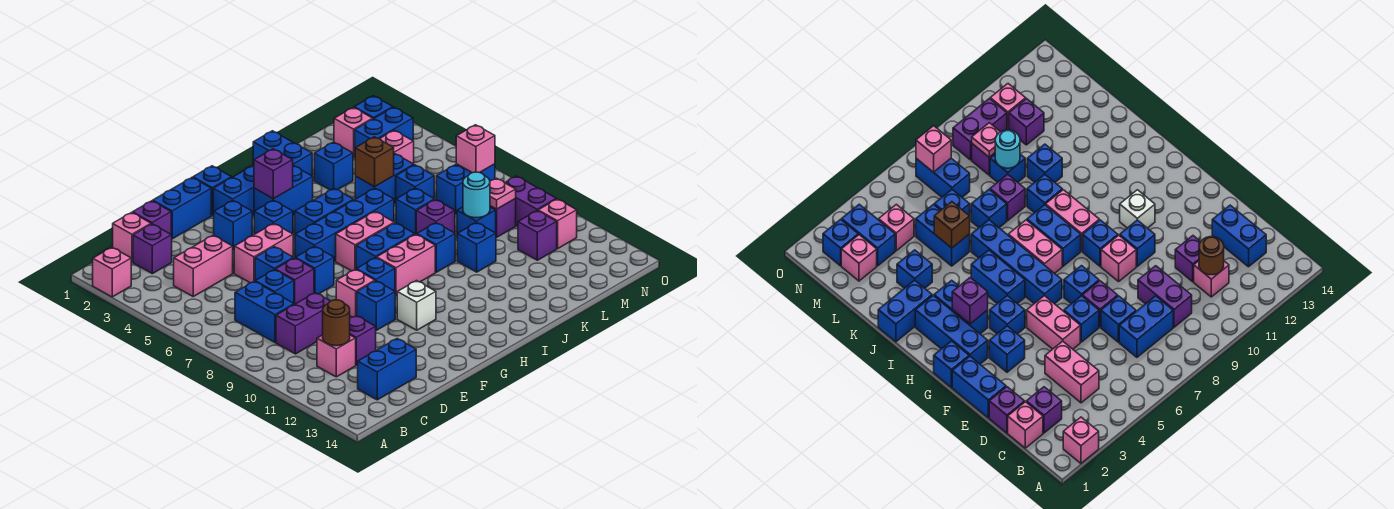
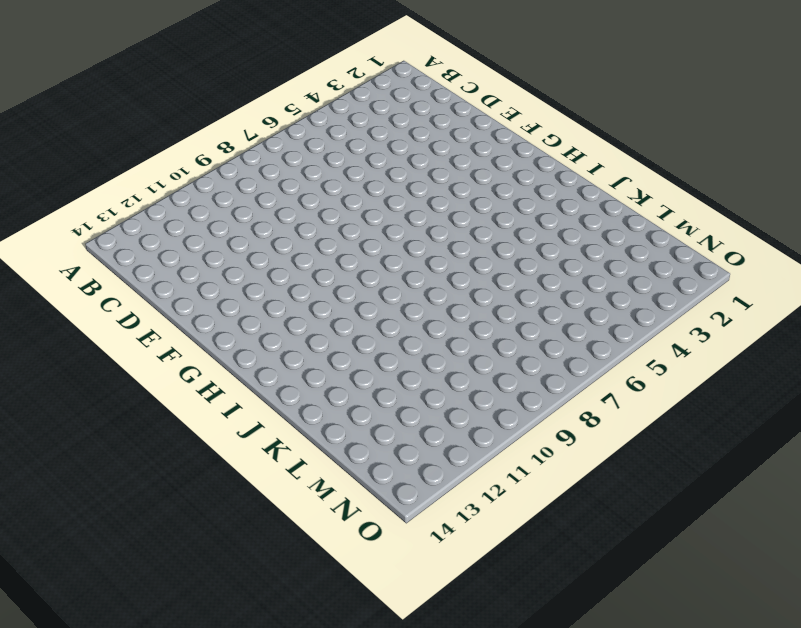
none -> pink 1x1 brick [93,247,131,297]
none -> pink 1x1 brick [113,212,151,262]
none -> purple 1x1 brick [133,224,172,274]
none -> pink 1x2 brick [174,235,233,296]

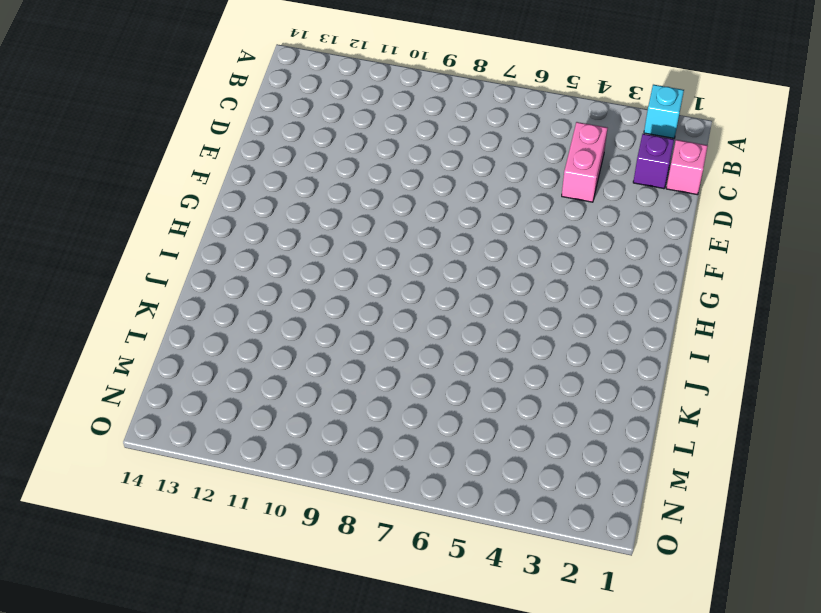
cyan 1x1 brick [644,85,684,138] -> pink 1x1 brick [93,247,131,297]
none -> blue 1x2 brick [235,281,294,342]
none -> purple 1x2 brick [276,293,330,354]
none -> pink 1x1 brick [317,335,356,377]
none -> blue 1x2 brick [358,339,416,400]

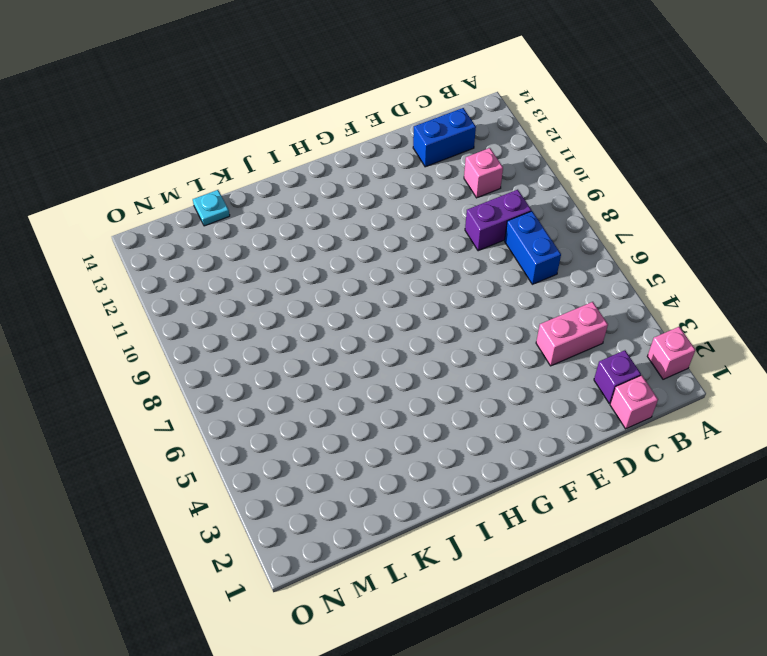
cyan 1x1 plate [193,190,230,226] -> none
none -> purple 1x1 brick [133,201,171,234]
none -> blue 1x1 brick [255,270,294,303]
none -> purple 1x1 brick [350,315,376,365]
none -> blue 1x2 brick [153,178,211,239]

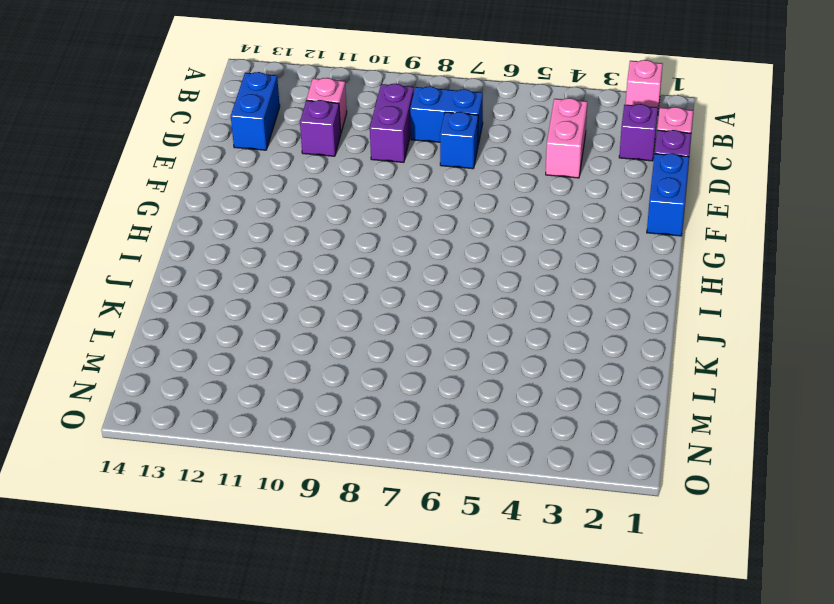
none -> pink 1x2 brick [234,223,293,283]
none -> blue 1x1 brick [255,247,293,281]
none -> purple 1x1 brick [275,258,314,304]
none -> blue 1x1 brick [214,201,252,250]

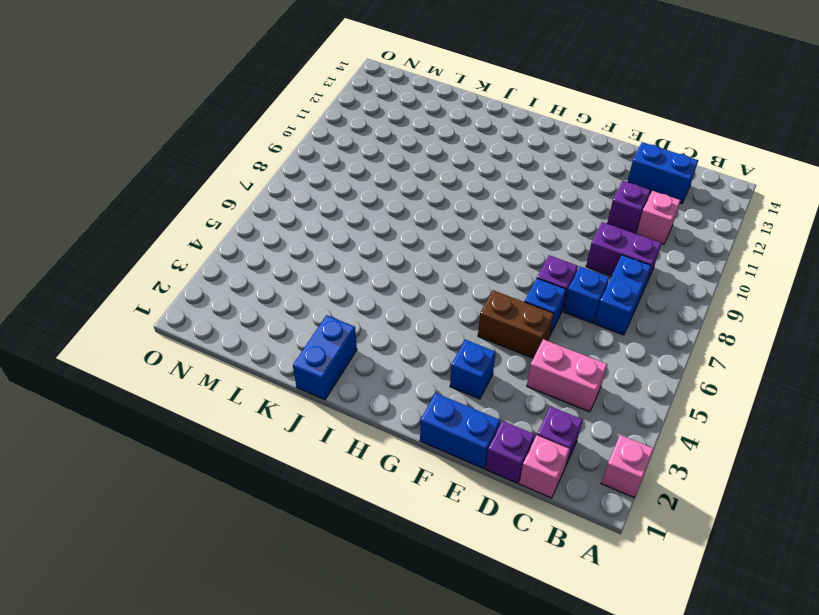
brown 1x2 brick [478,290,554,358] -> pink 1x2 brick [234,223,293,283]
none -> blue 1x1 brick [296,246,334,294]
none -> pink 1x1 brick [336,269,375,317]
none -> blue 1x1 brick [357,281,395,330]
none -> blue 1x1 brick [193,166,232,215]

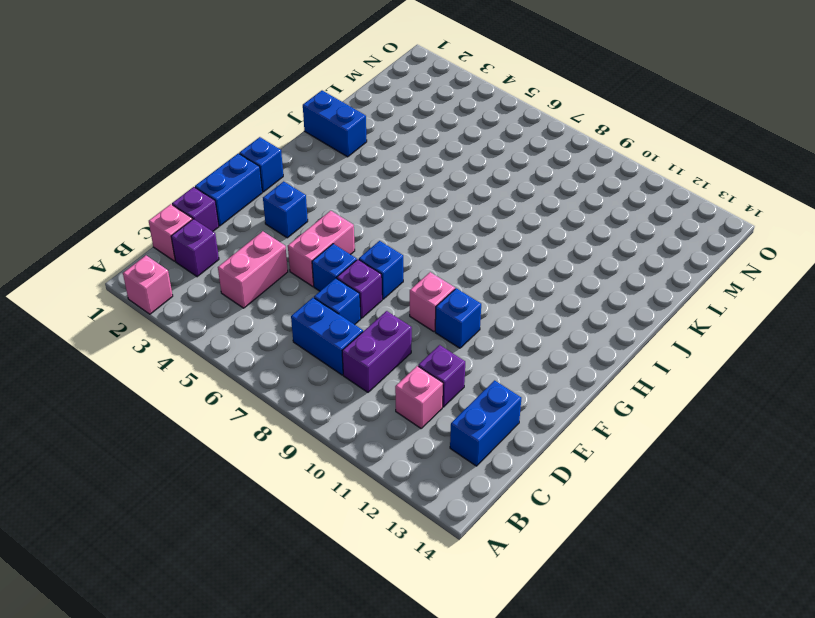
none -> blue 1x3 brick [213,165,254,216]
none -> blue 1x1 brick [254,200,293,234]
none -> blue 1x4 brick [295,188,394,262]
none -> blue 1x1 brick [356,258,395,291]

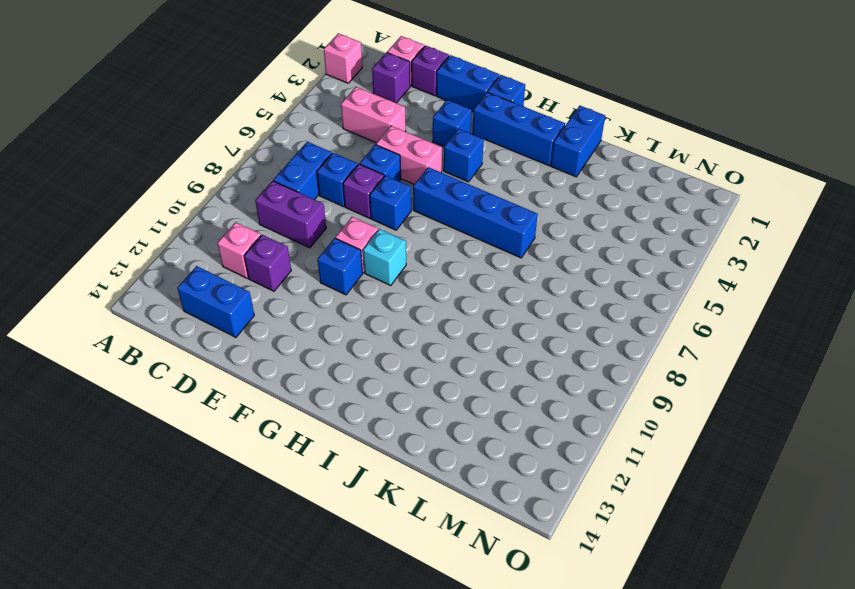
cyan 1x1 brick [363,229,406,285] -> blue 1x1 brick [356,258,395,291]
none -> white 1x1 brick [397,281,436,330]
none -> blue 1x2 brick [254,166,313,215]
none -> blue 1x2 brick [295,189,354,234]
none -> pink 1x2 brick [336,212,394,271]

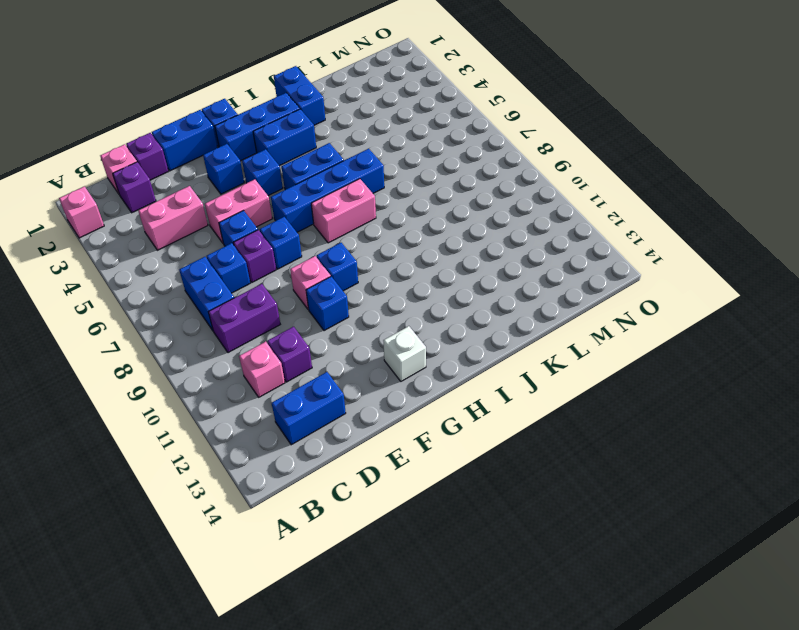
white 1x1 brick [383,326,426,381] -> white 1x1 brick moved to [397,281,436,330]
none -> blue 1x2 brick [356,223,415,269]
none -> pink 1x2 brick [377,234,435,296]
none -> blue 1x1 brick [417,223,455,272]
none -> blue 1x1 brick [314,142,353,190]

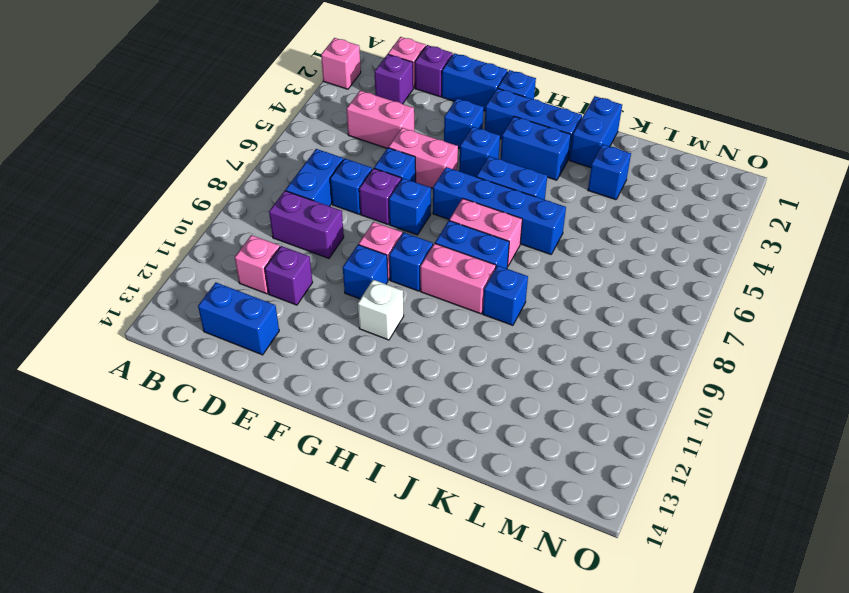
none -> blue 1x2 brick [355,153,414,203]
none -> blue 1x1 brick [396,188,435,234]
none -> purple 1x1 brick [416,200,455,234]
none -> blue 1x1 brick [457,222,496,272]

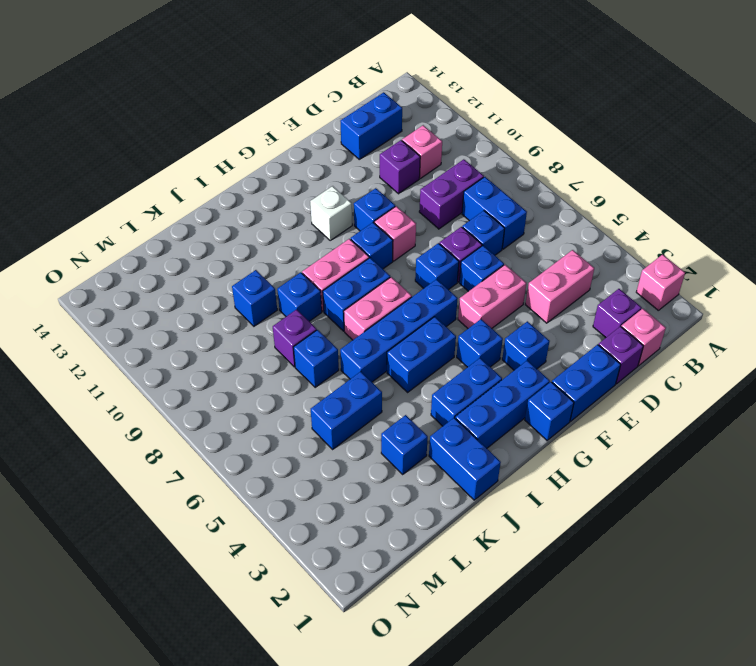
none -> blue 1x1 brick [396,165,434,199]
none -> blue 1x1 brick [457,207,496,234]
none -> pink 1x1 brick [334,107,373,157]
none -> blue 1x2 brick [355,107,413,148]

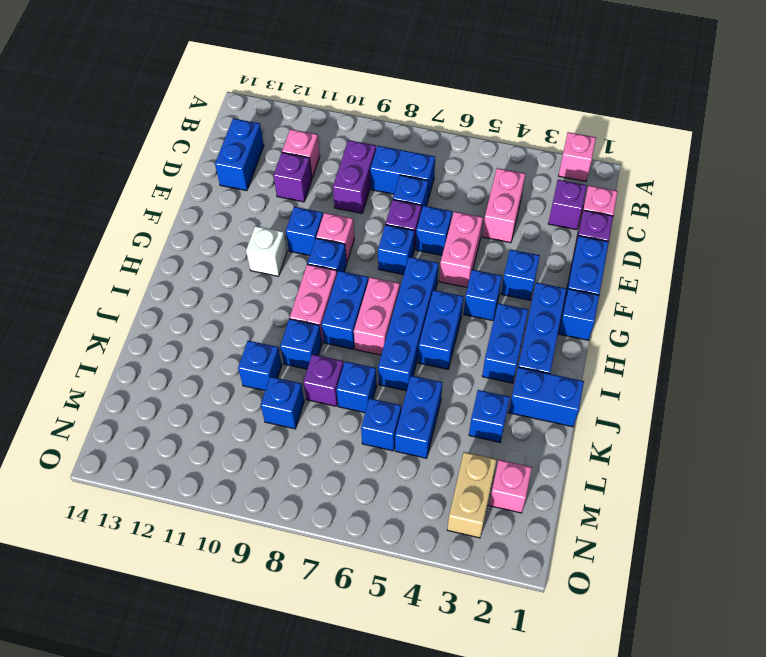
tan 1x2 brick [447,452,497,538] -> blue 1x2 brick [355,107,413,148]
none -> pink 1x1 brick [380,130,414,164]
none -> blue 1x2 brick [436,164,495,214]
none -> purple 1x1 brick [490,199,516,237]
none -> purple 1x1 brick [518,211,557,260]

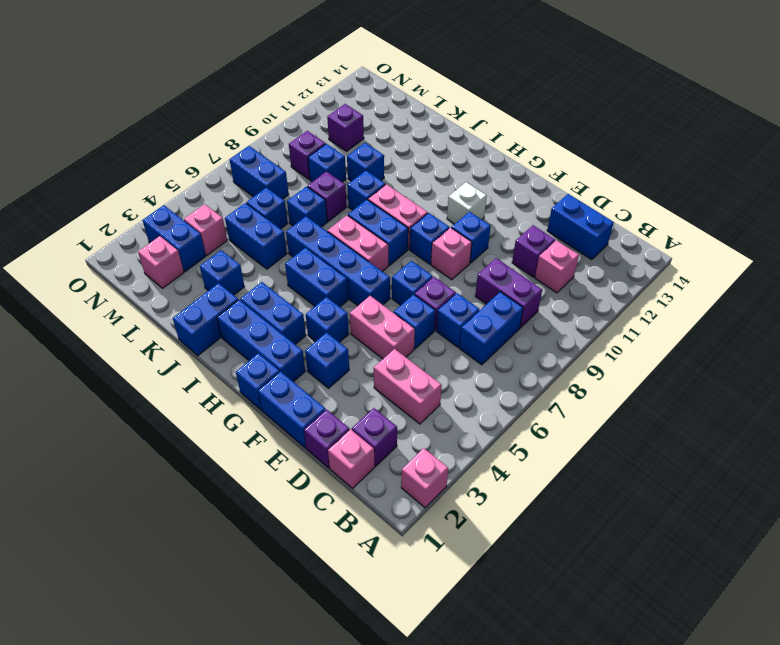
none -> blue 1x1 brick [354,96,393,119]
none -> purple 1x2 brick [505,176,556,226]
none -> pink 1x1 brick [538,199,577,249]
none -> brown 1x1 round brick [323,300,350,346]

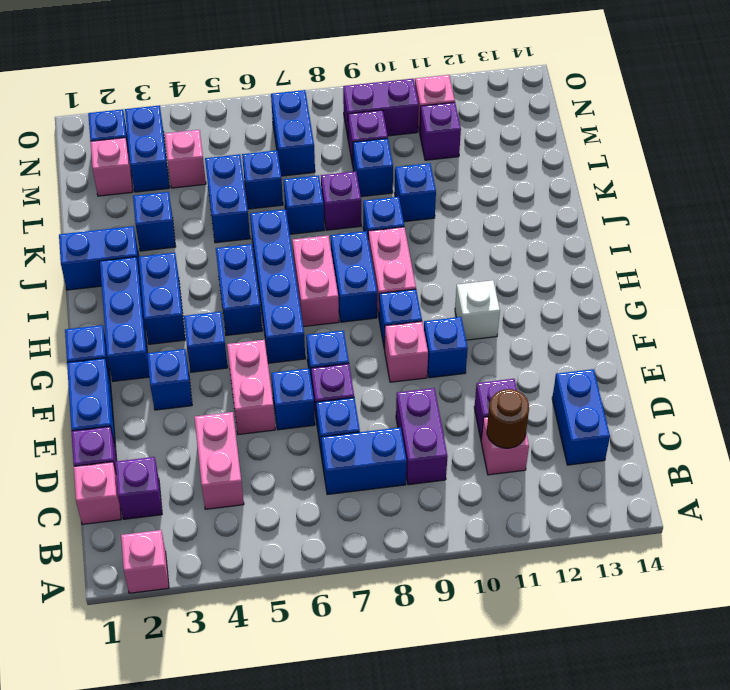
none -> purple 1x1 brick [254,149,293,199]
none -> brown 1x1 brick [355,137,394,187]
none -> cyan 1x1 round brick [463,172,490,218]
none -> pink 1x1 plate [490,178,516,209]

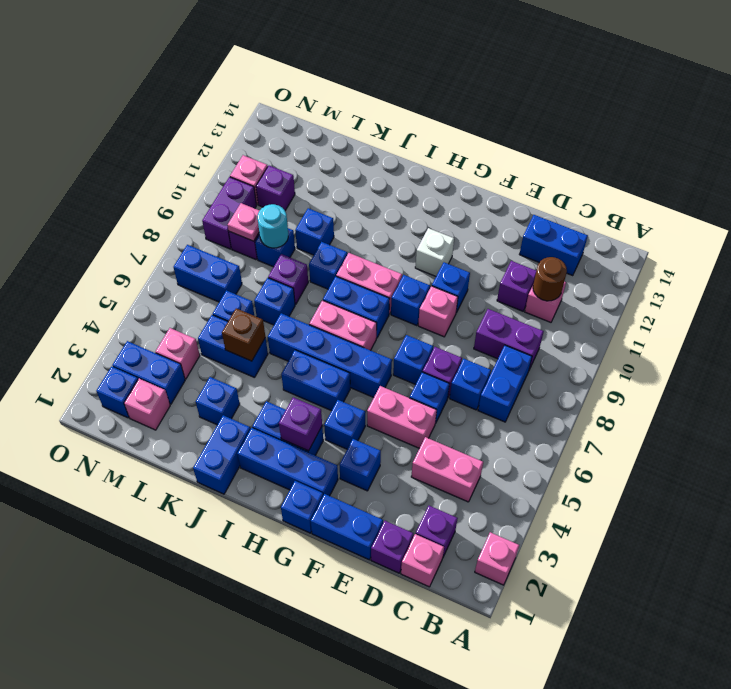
none -> pink 1x1 brick [456,125,495,173]

